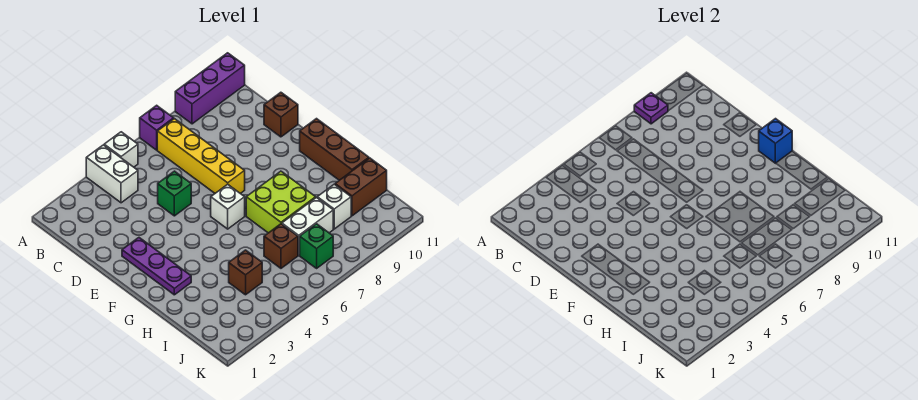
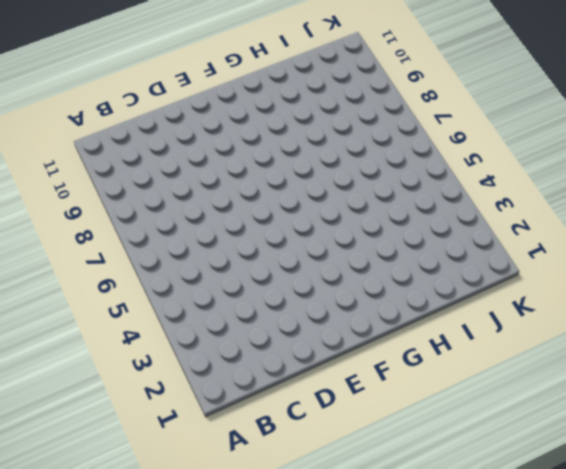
none -> white 1x2 brick [86,145,138,203]
none -> white 1x1 brick [104,132,138,167]
none -> purple 1x1 brick [140,105,174,150]

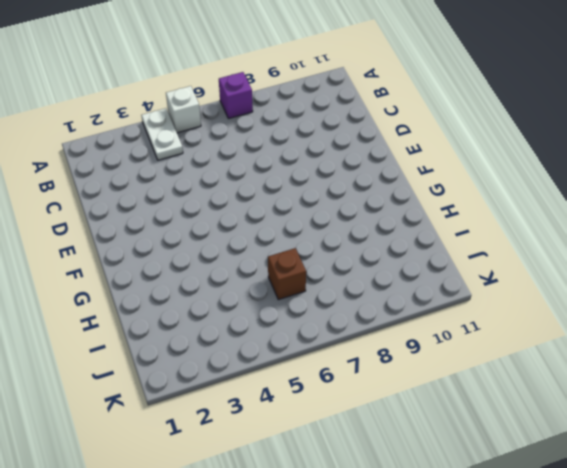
white 1x2 plate [141,108,183,160] -> white 1x2 brick [86,145,138,203]
none -> purple 1x3 brick [175,53,245,124]
none -> yellow 1x4 brick [157,119,245,194]
none -> green 1x1 brick [158,171,191,216]

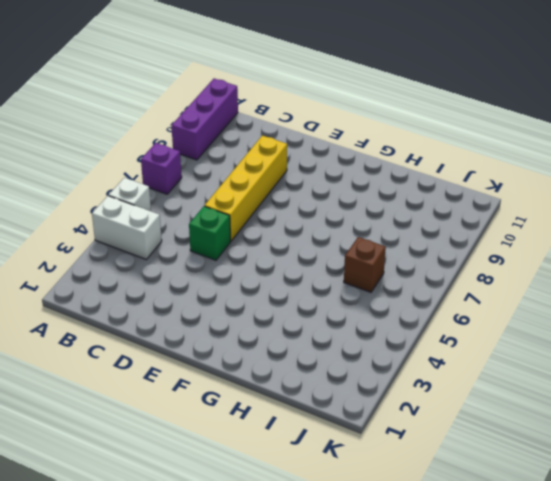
yellow 1x4 brick [205,136,287,241] -> yellow 1x4 brick turned to [157,119,245,194]
none -> brown 1x1 brick [264,92,298,137]
none -> purple 1x3 plate [122,238,191,295]
none -> white 1x1 brick [211,184,245,229]

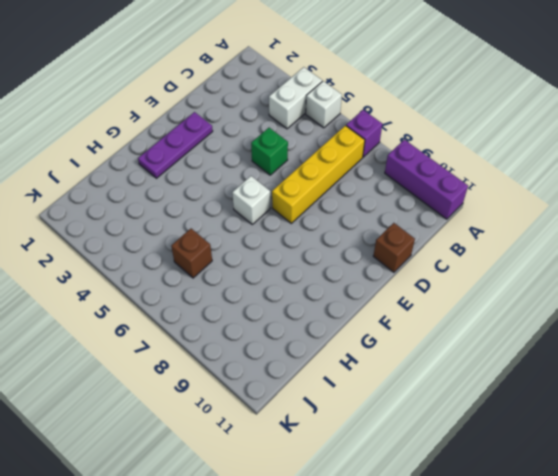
none -> brown 1x3 brick [300,119,369,180]
none -> lime 2x2 brick [246,171,316,233]
none -> brown 1x1 brick [229,250,262,295]

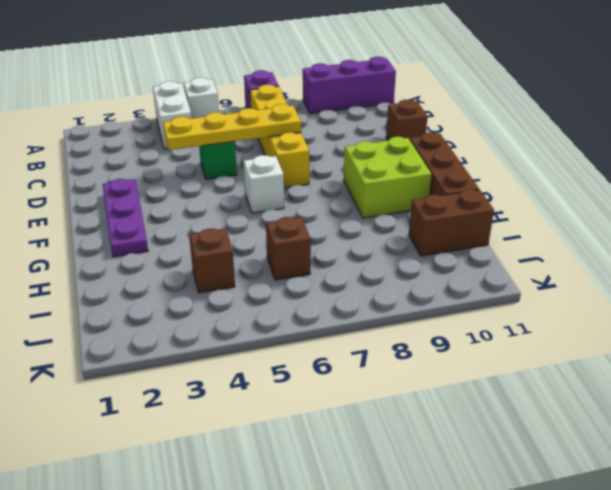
yellow 1x4 plate [163,104,301,150] -> none
lime 2x2 brick [344,137,431,218] -> lime 2x2 brick moved to [246,171,316,233]
none -> white 1x2 brick [282,198,333,255]
none -> white 1x1 brick [317,184,351,229]
none -> green 1x1 brick [300,224,333,268]

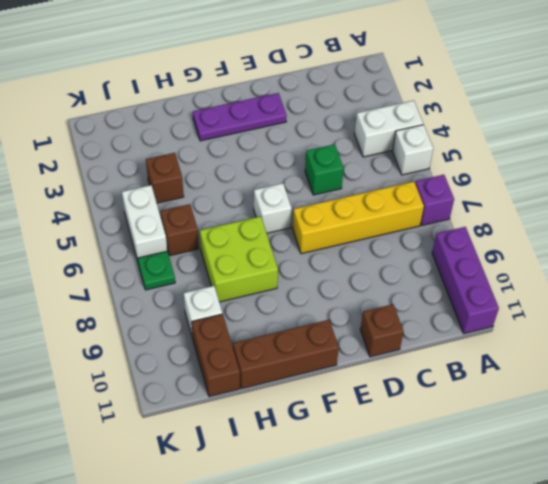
white 1x2 brick [122,185,167,260] -> white 1x2 brick moved to [282,198,333,255]
green 1x1 plate [138,251,175,290] -> green 1x1 brick [300,224,333,268]
none -> purple 1x1 plate [634,93,668,124]
none -> blue 1x1 brick [759,119,792,163]

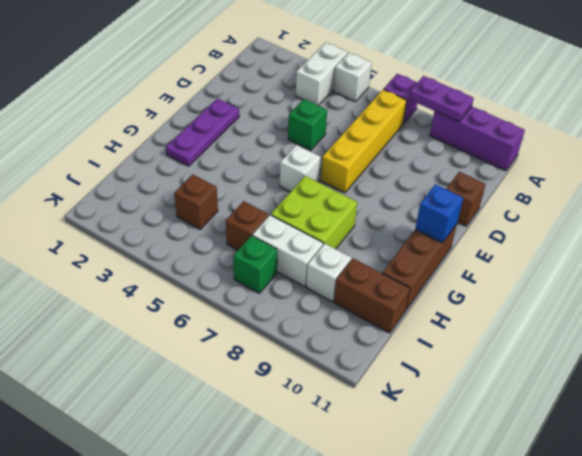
purple 1x2 plate [409,76,474,122] -> purple 1x1 plate [634,93,668,124]

